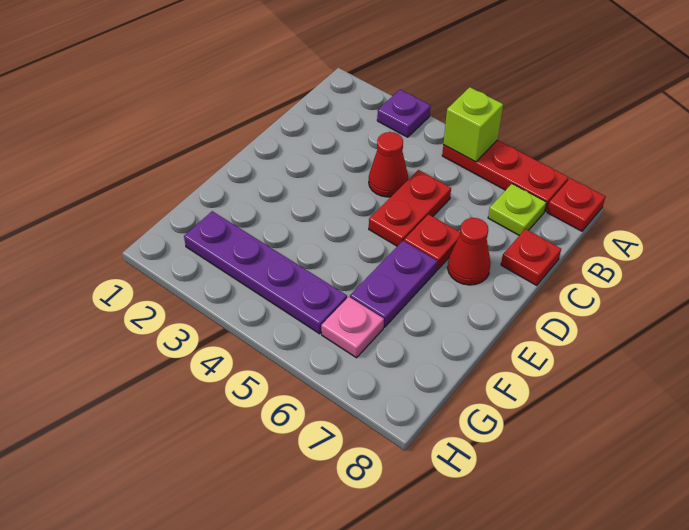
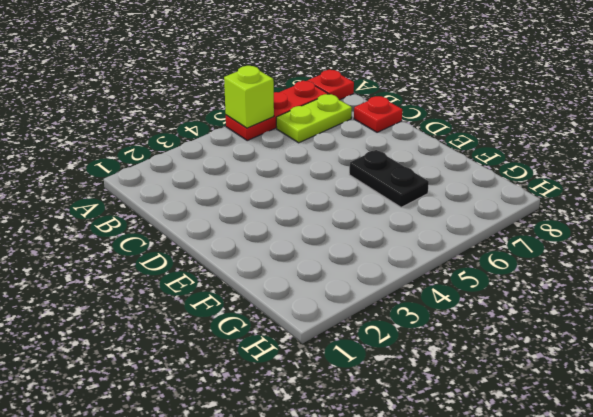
lime 1x2 plate [276,94,352,143] -> lime 1x1 plate [488,184,546,235]
black 1x2 plate [349,150,429,207] -> purple 1x2 plate [350,241,437,327]
none -> purple 1x1 plate [377,90,431,137]
none -> red 1x1 cone [369,132,408,197]
none -> red 1x2 plate [369,170,451,246]

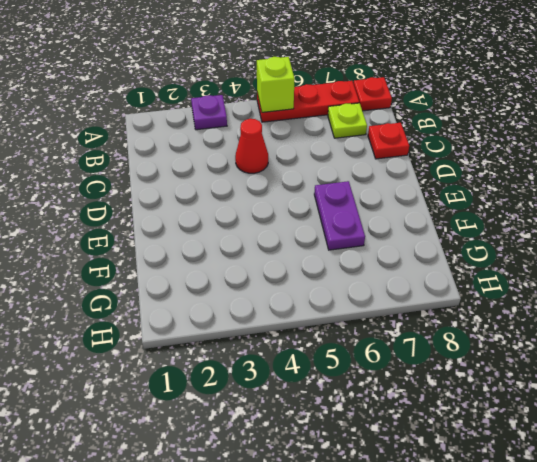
none -> red 1x2 plate [369,170,451,246]
none -> red 1x1 plate [404,214,460,270]
none -> red 1x1 cone [448,218,491,285]

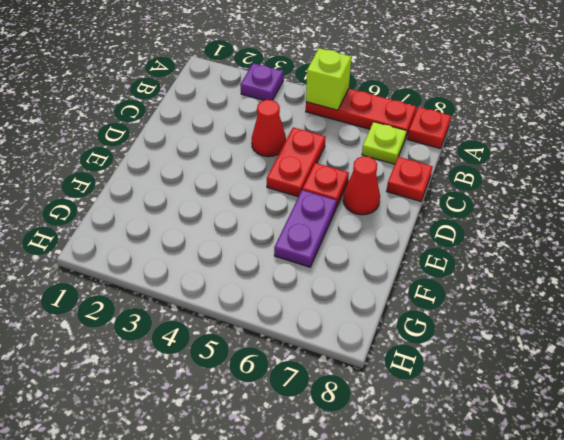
none -> purple 1x4 plate [184,211,347,334]
none -> pink 1x1 plate [321,297,384,358]

